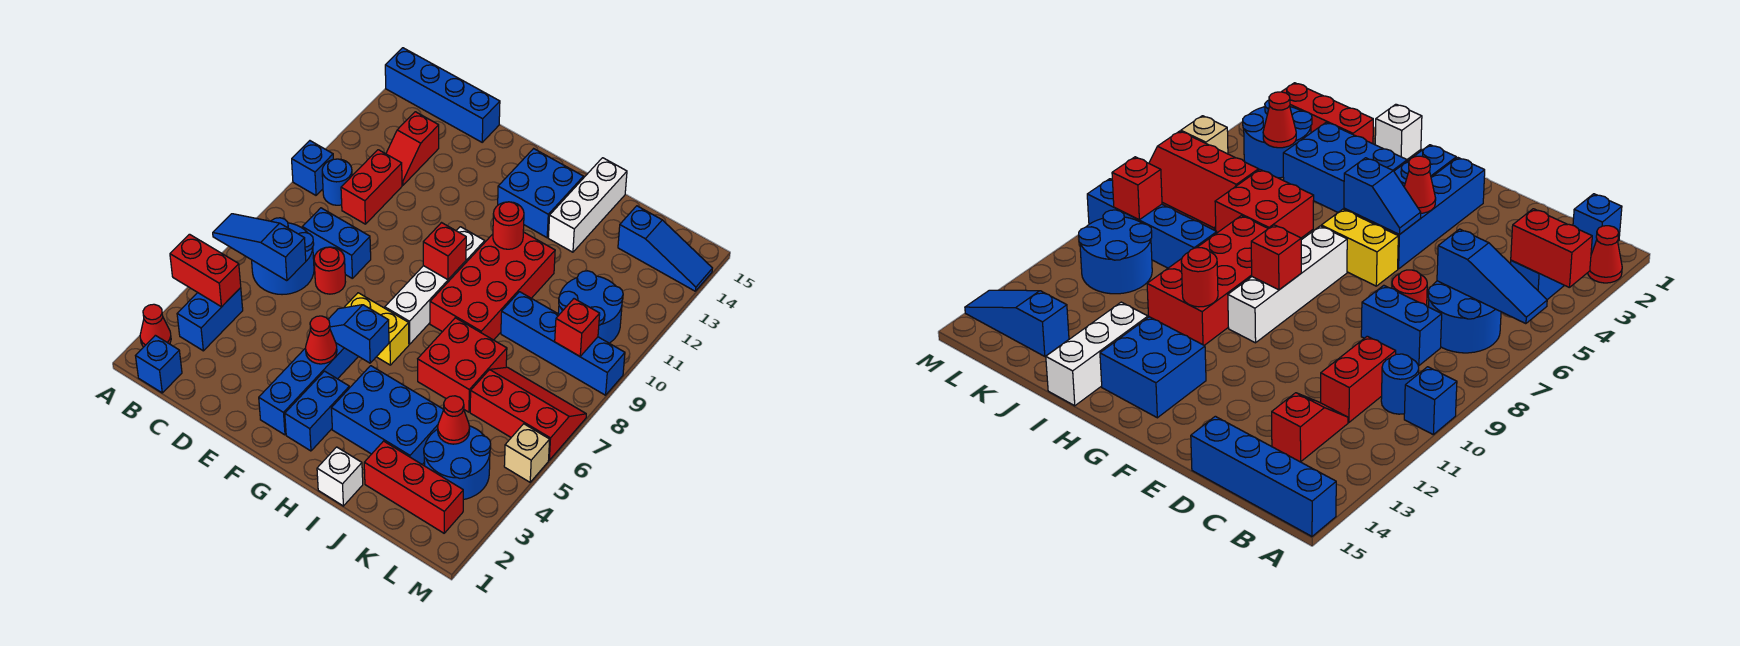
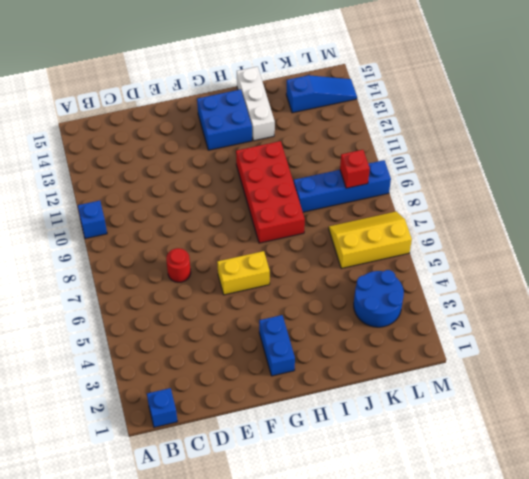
yellow 2x3 slope [329,211,412,269] -> red 2x3 slope [470,367,586,460]
none -> red 1x1 cone [140,304,171,347]
none -> blue 1x4 brick [385,48,500,142]
none -> blue 1x2 brick [177,288,243,351]
none -> blue 2x2 round brick [252,218,314,295]

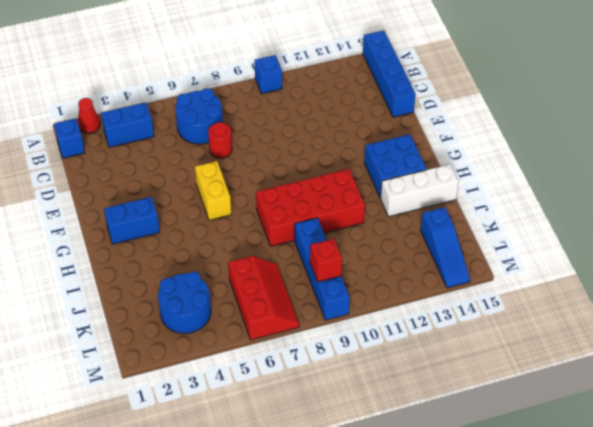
none -> blue 1x1 round brick [322,159,352,205]
none -> blue 1x2 brick [302,208,371,278]
none -> red 1x2 brick [341,150,402,224]
none -> red 1x2 slope [386,112,439,185]

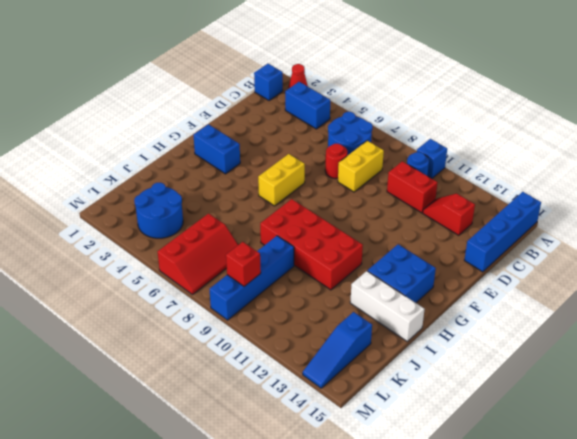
yellow 1x2 brick [338,141,384,192] -> blue 1x2 brick [302,208,371,278]
none -> blue 1x4 brick [259,343,358,435]
none -> white 1x4 brick [385,227,485,344]
none -> blue 2x3 brick [331,366,444,464]
none -> white 1x1 brick [317,447,363,506]

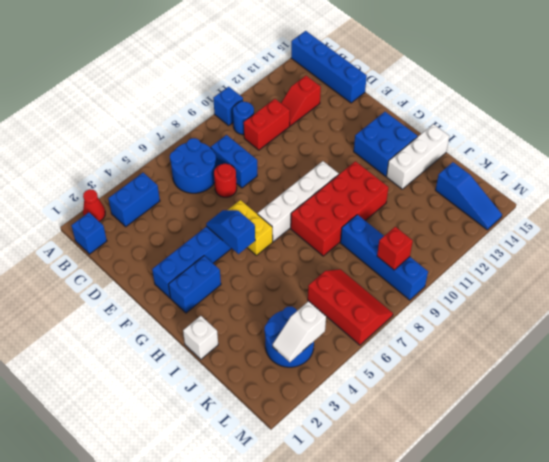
white 1x2 slope [273,301,326,362] -> none
none -> blue 2x3 brick [331,366,444,464]
none -> red 2x2 brick [418,318,507,412]
none -> red 1x3 brick [364,441,463,533]
none -> blue 2x2 round brick [558,271,623,343]

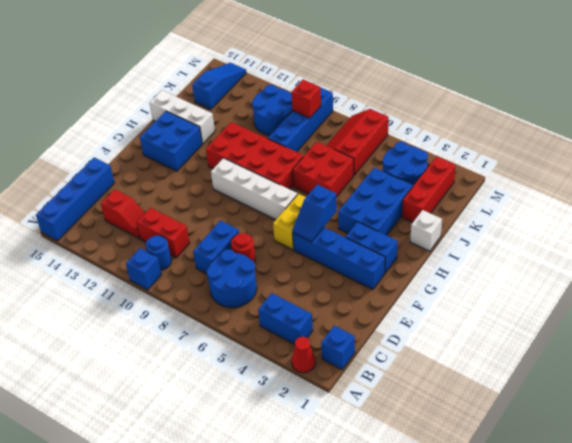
none -> tan 1x1 brick [504,424,550,482]
none -> red 1x2 brick [170,234,241,307]
none -> blue 1x3 slope [213,214,306,281]
none -> red 1x1 cone [306,316,337,364]

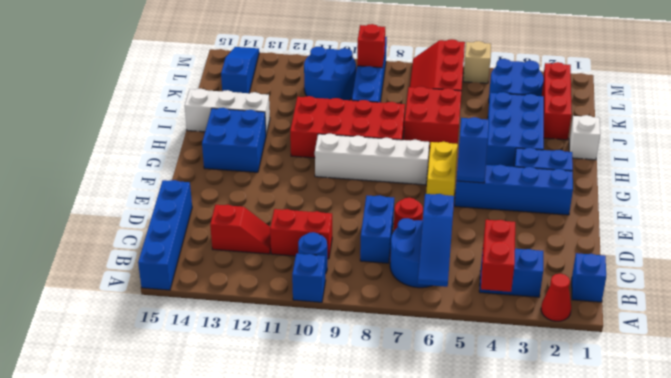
none -> red 1x1 cone [306,316,337,364]
none -> red 1x1 brick [423,223,466,280]
none -> red 1x1 round brick [493,202,524,249]
none -> red 1x1 cone [438,396,470,444]

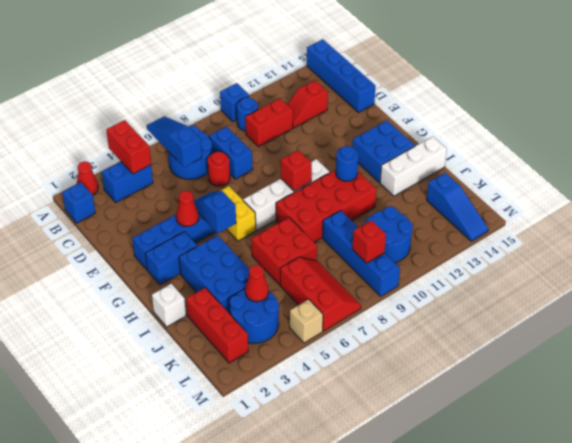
blue 1x1 round brick [336,146,359,181] -> red 1x1 round brick [493,202,524,249]

